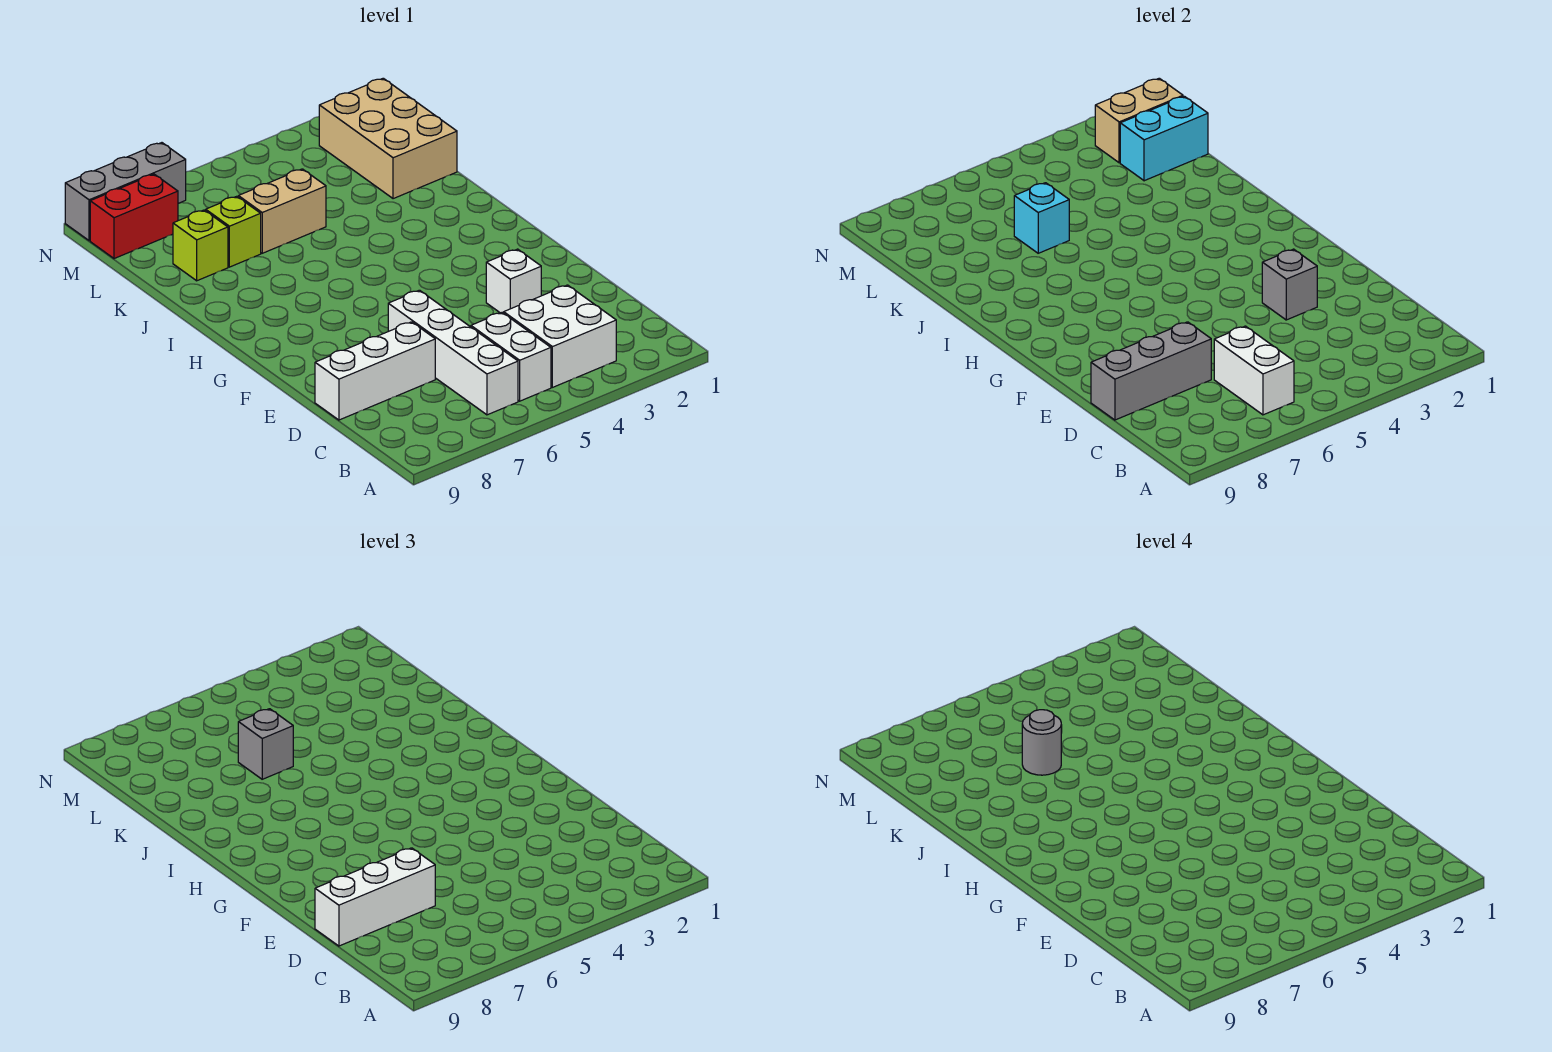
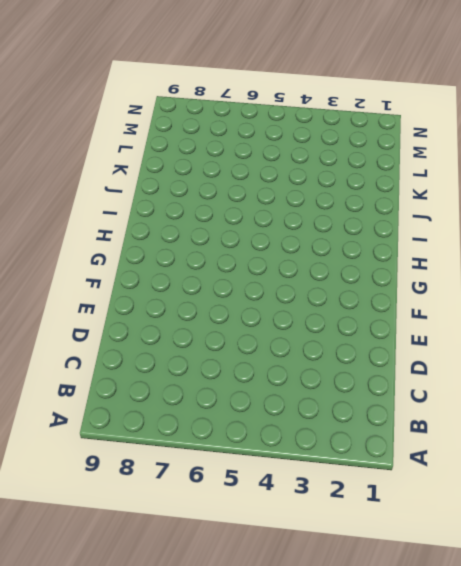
none -> white 2x2 brick [504,285,616,387]
none -> white 1x2 brick [471,313,551,401]
none -> white 1x4 brick [388,290,518,415]

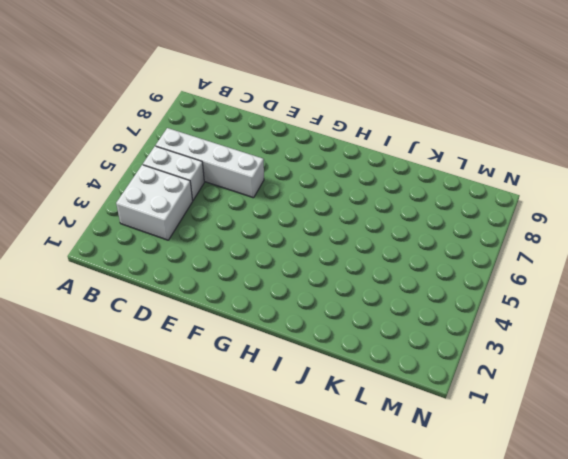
none -> white 1x3 brick [315,322,435,420]
none -> white 1x1 brick [486,249,541,313]
none -> tan 2x3 brick [319,78,457,199]

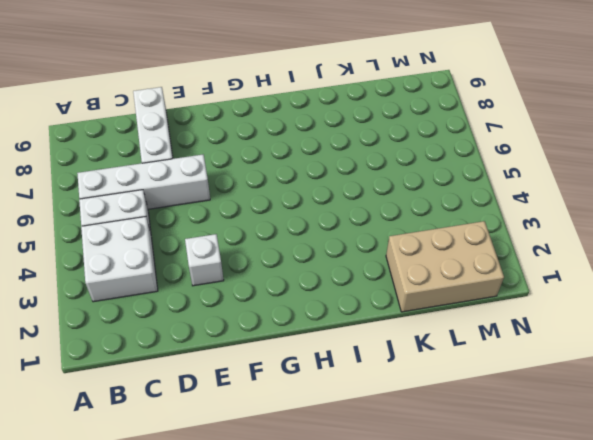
none -> tan 1x2 brick [238,169,326,253]
none -> lime 1x1 brick [206,196,261,267]
none -> lime 1x1 brick [173,210,228,281]

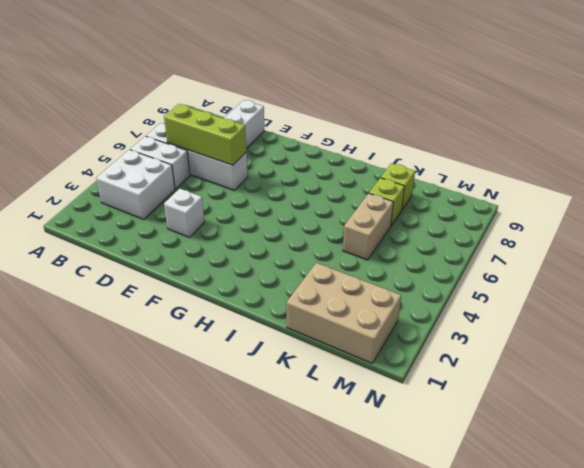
lime 1x3 brick [164,104,246,165] -> white 1x2 brick [1214,326,1294,415]
none -> red 1x2 brick [90,174,178,259]
none -> grey 1x3 brick [65,143,186,241]
none -> grey 1x3 brick [1091,322,1211,420]

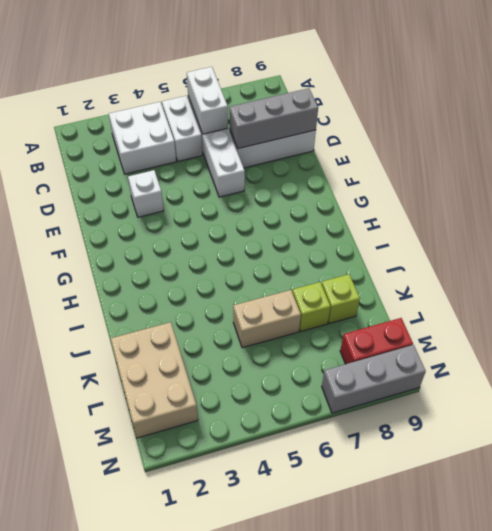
none -> grey 1x1 brick [1262,249,1317,320]
none -> cyan 1x1 brick [1014,183,1069,253]
none -> cyan 1x2 brick [1120,96,1208,181]

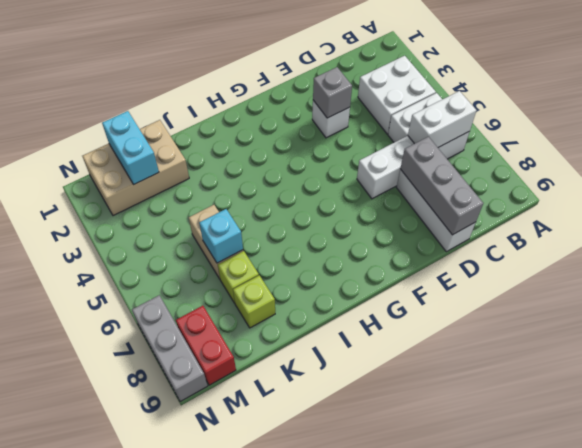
none -> tan 1x2 brick [1095,78,1183,163]
none -> white 1x3 brick [315,848,435,946]
none -> grey 1x1 brick [238,709,293,779]

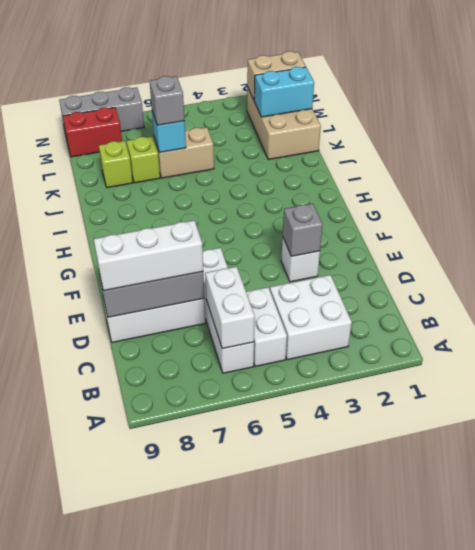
none -> grey 1x1 round brick [1022,710,1061,775]

